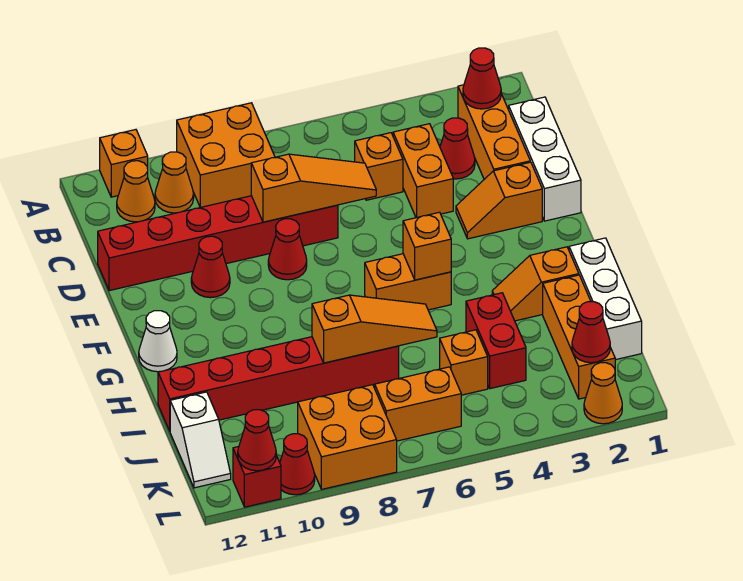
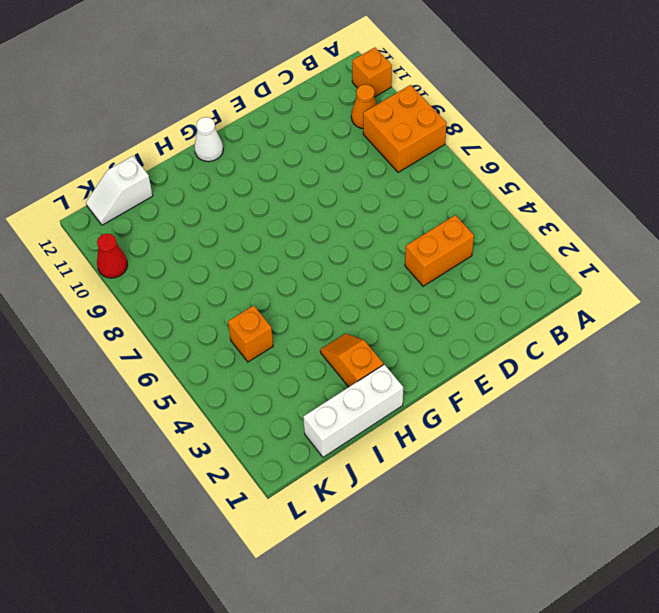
none -> orange 1x3 brick [458,85,530,179]
none -> orange 1x1 cone [117,161,155,222]
none -> white 1x3 brick [509,97,581,221]
none -> red 1x1 cone [440,118,475,179]

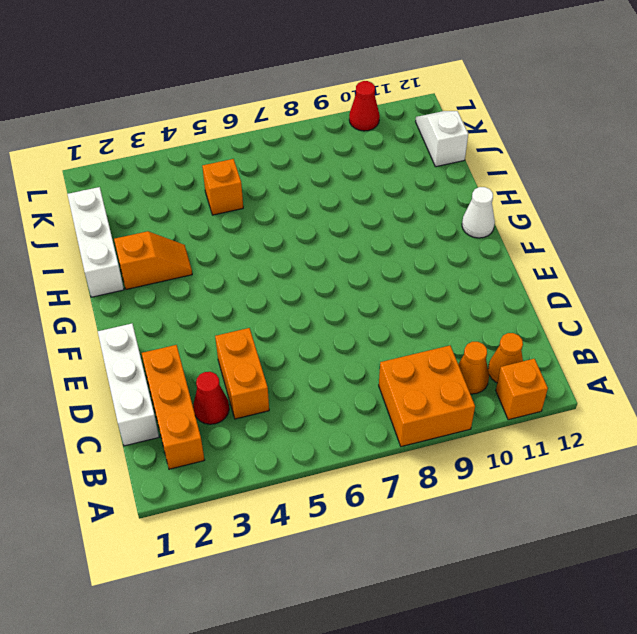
none -> orange 1x1 brick [355,133,403,200]
none -> red 1x6 brick [98,196,338,291]
none -> orange 1x2 slope [456,162,542,239]
none -> red 1x1 cone [268,219,307,280]

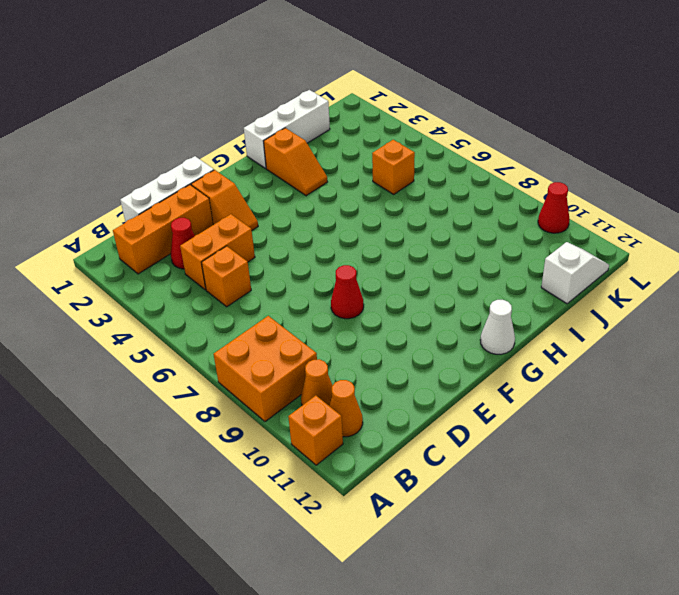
none -> red 1x6 brick [98,196,338,291]
none -> red 1x1 cone [191,236,230,298]
none -> orange 1x2 brick [365,254,451,310]
none -> orange 1x3 brick [543,275,615,399]

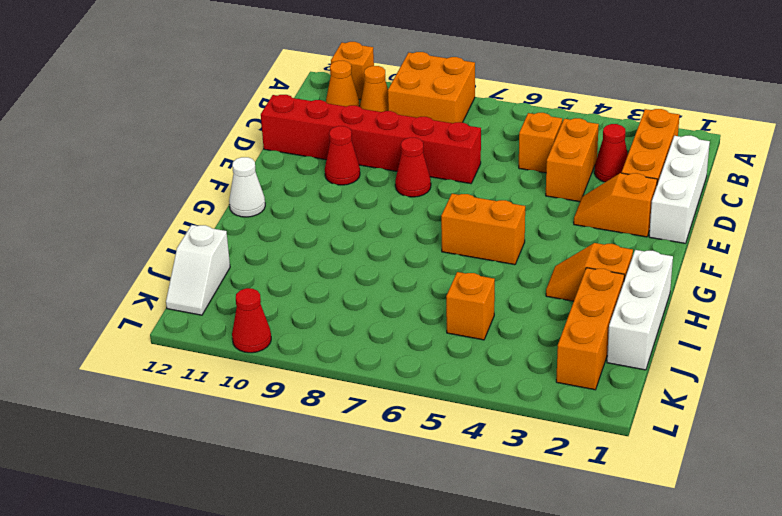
none -> red 1x2 brick [466,293,526,389]
none -> red 1x6 brick [158,337,399,431]
none -> orange 1x2 brick [375,367,461,441]
none -> orange 2x2 brick [298,385,397,489]

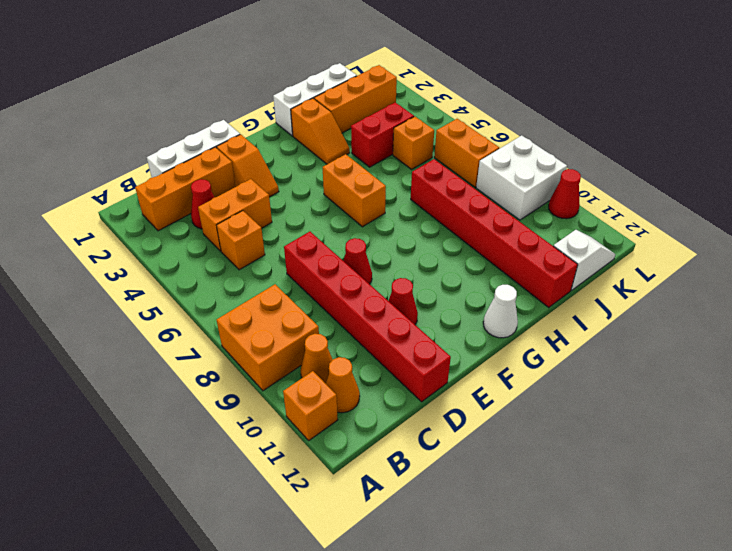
white 2x2 brick [476,135,567,220] -> orange 2x2 brick [298,385,397,489]
none -> orange 1x1 cone [584,363,622,424]
none -> red 1x1 brick [233,447,281,507]
none -> red 1x1 cone [463,48,501,109]
none -> orange 1x3 slope [251,154,376,222]

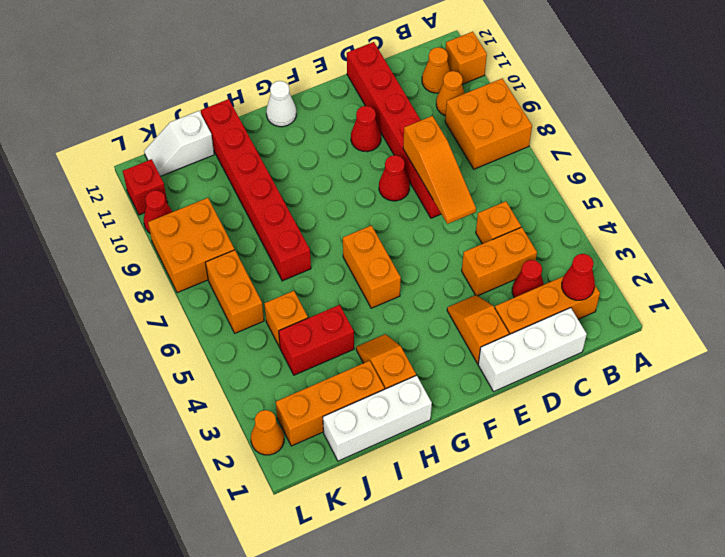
none -> orange 1x1 brick [403,212,451,280]
none -> orange 1x3 slope [312,295,437,363]
none -> red 1x1 cone [572,302,610,363]
none -> red 1x1 cone [238,410,276,471]

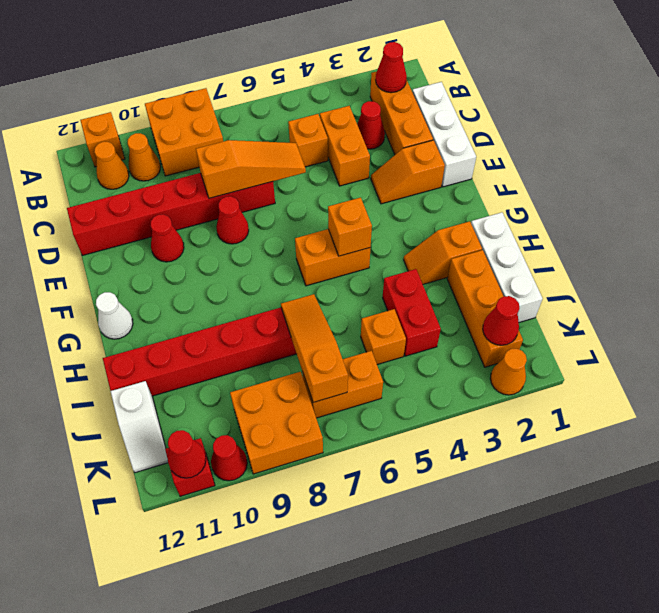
orange 1x3 slope [281,294,348,403] -> orange 1x3 slope turned to [312,295,437,363]

